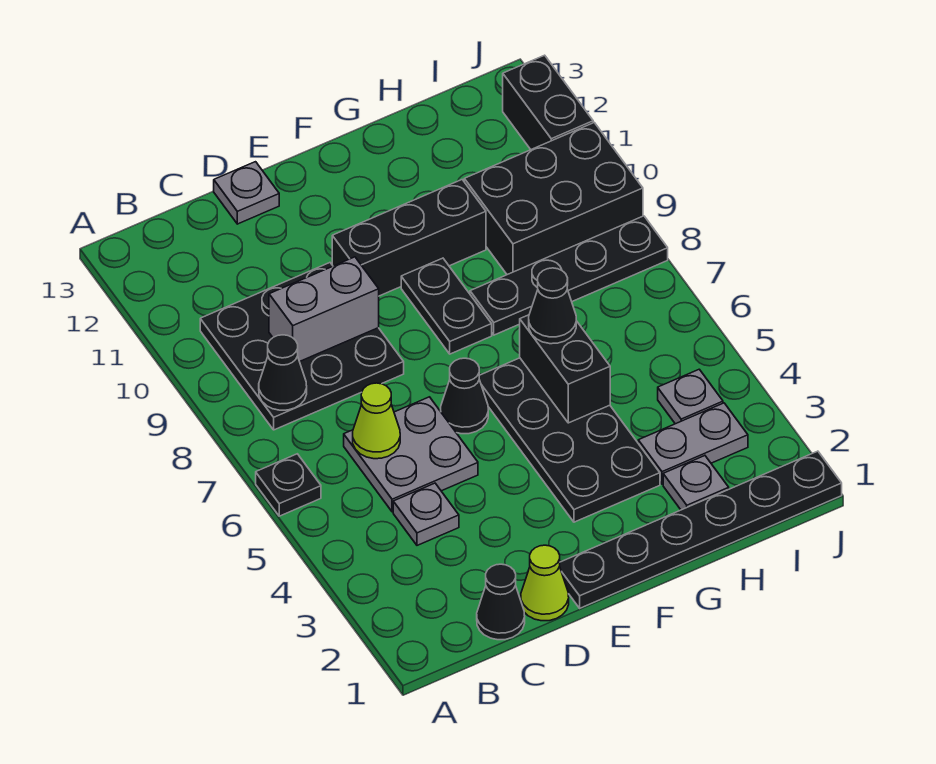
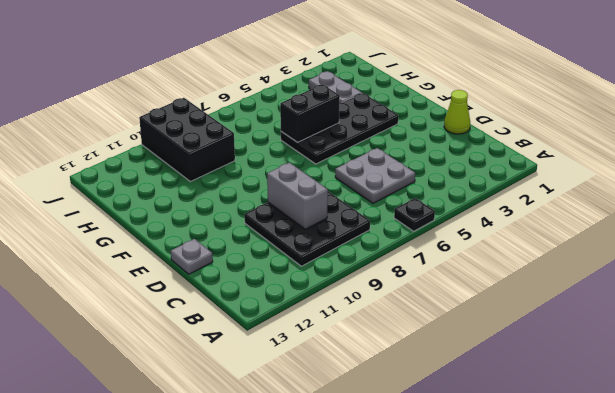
none -> black 1x1 cone [477,564,525,640]
none -> grey 1x1 plate [393,483,459,545]
none -> black 1x6 plate [560,451,842,608]

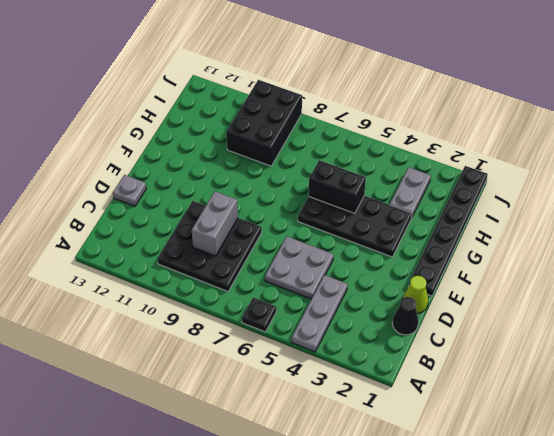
grey 1x3 plate [292,275,348,352] -> grey 1x1 plate [393,483,459,545]
none -> black 1x1 cone [441,358,488,434]
none -> black 1x3 brick [332,180,486,296]
none -> black 1x2 plate [401,258,492,354]

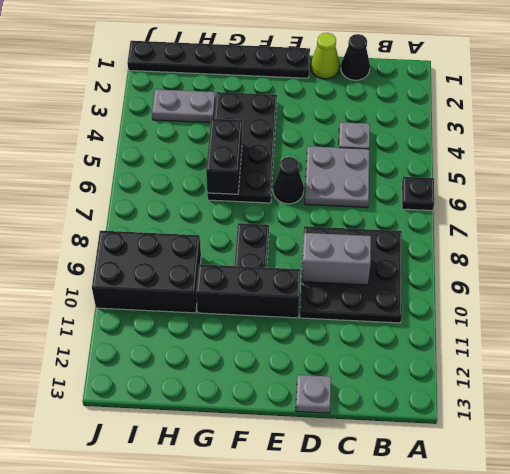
none -> black 1x4 plate [470,216,668,335]
none -> grey 1x1 plate [663,456,729,510]
none -> grey 1x1 plate [658,369,723,424]

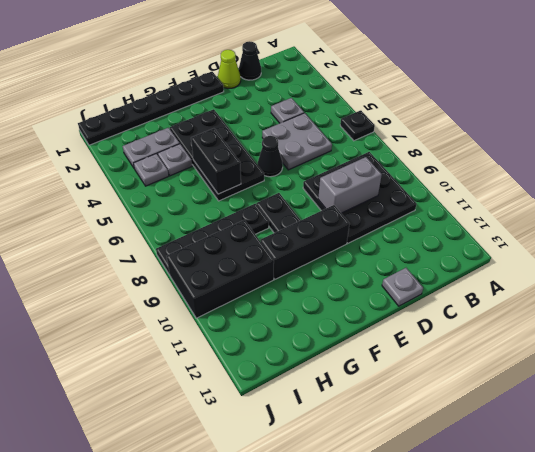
grey 1x1 plate [158,144,192,176] -> grey 1x1 plate moved to [663,456,729,510]
none -> black 1x2 brick [503,55,593,150]
none -> black 1x1 cone [259,335,307,410]
none -> lime 1x1 cone [353,383,400,459]

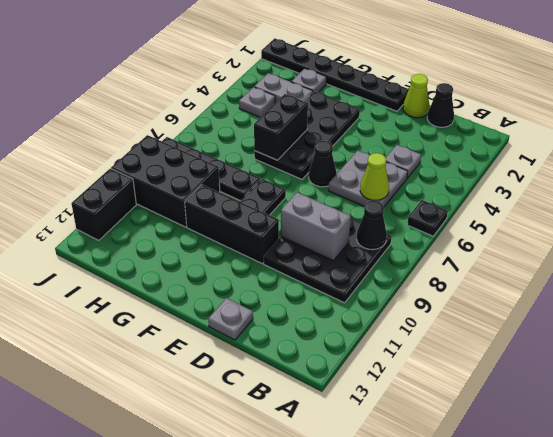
none -> black 1x1 cone [529,268,576,344]

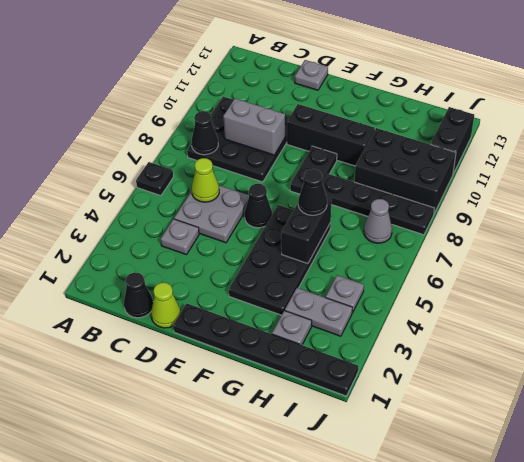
grey 1x1 cone [364,199,392,243] -> none

